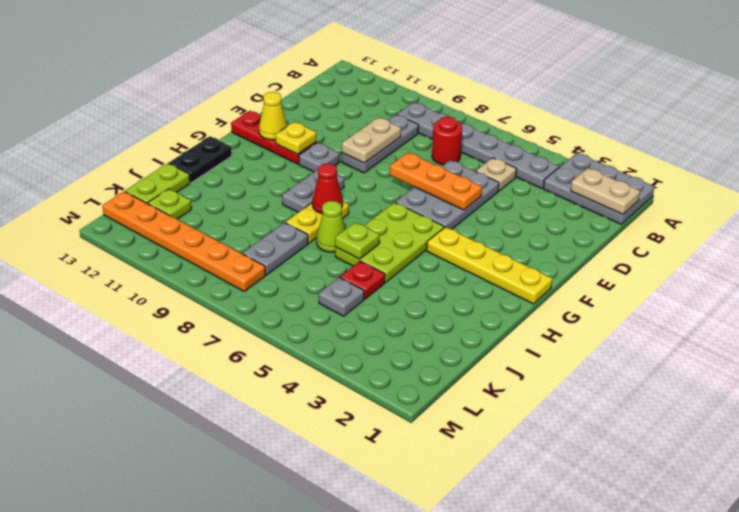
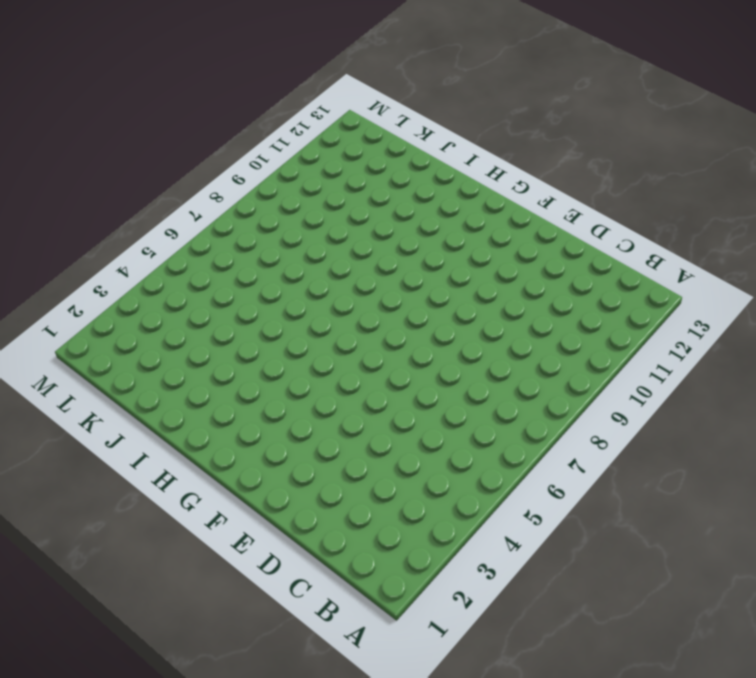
none -> grey 2x3 plate [543,153,654,224]
none -> grey 1x6 plate [397,102,559,188]
none -> tan 1x1 plate [476,158,516,191]

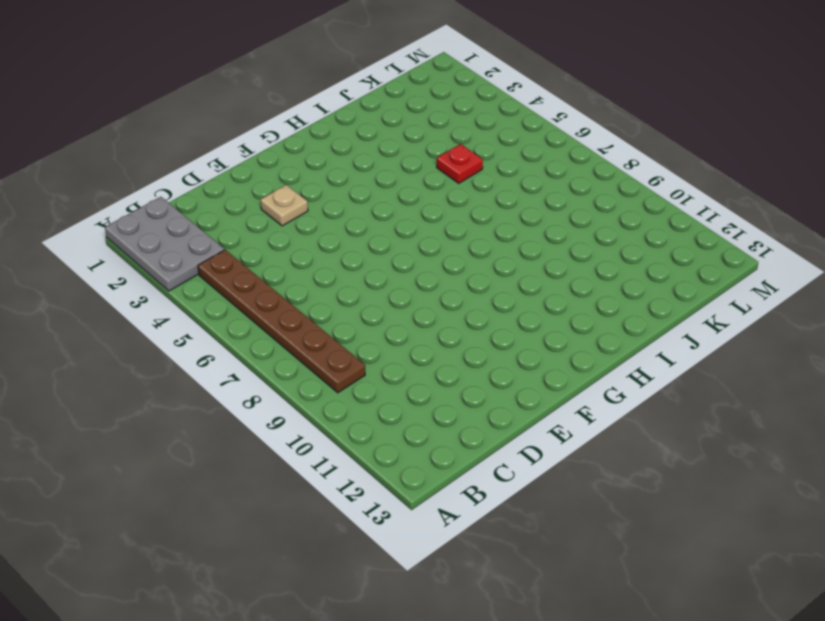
brown 1x6 plate [198,250,365,393] -> grey 1x6 plate [397,102,559,188]
tan 1x1 plate [261,185,308,226] -> tan 1x1 plate moved to [476,158,516,191]
none -> red 1x1 round brick [432,117,462,165]
none -> grey 1x3 plate [342,115,419,173]
none -> grey 2x3 plate [395,160,499,229]

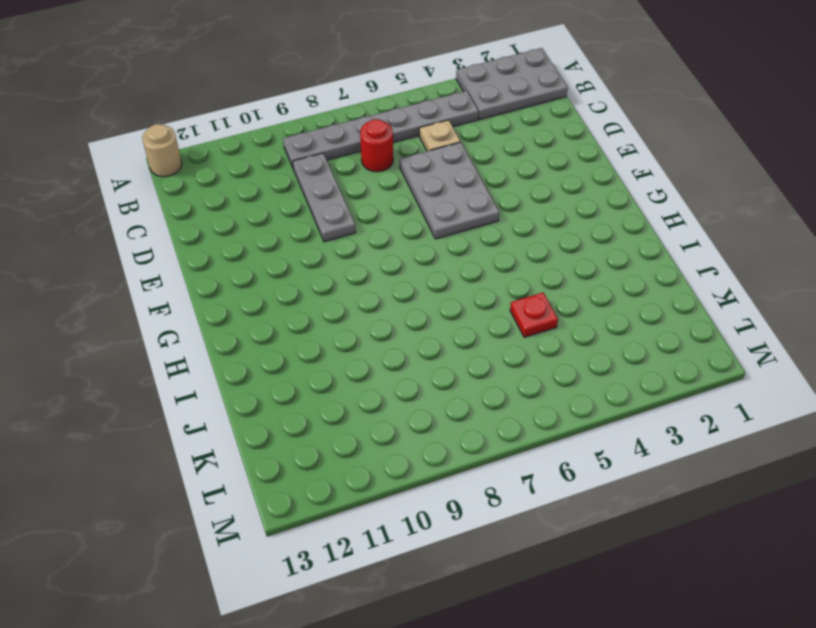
tan 1x1 round brick [142,124,182,177] -> none
none -> grey 1x1 plate [299,143,340,172]
none -> red 1x3 plate [231,111,316,164]
none -> yellow 1x4 plate [427,227,552,304]

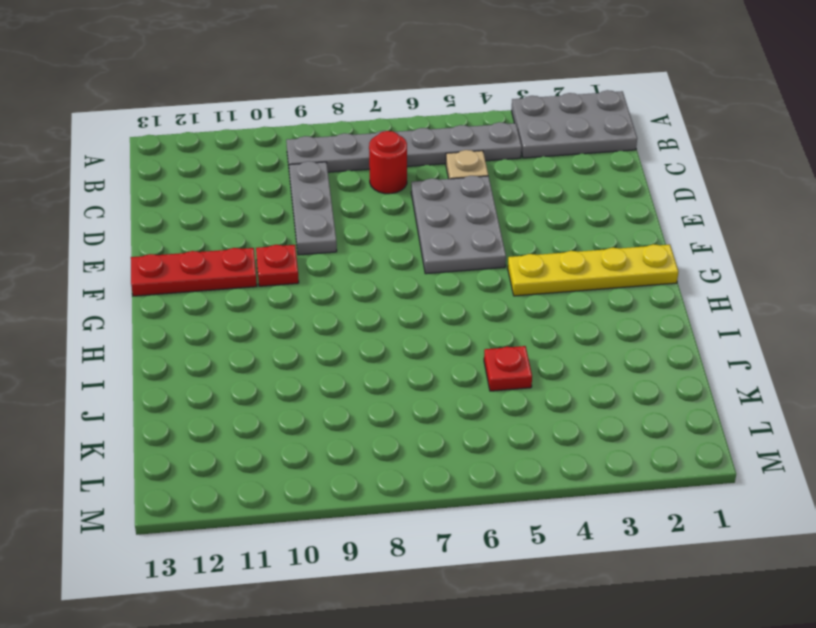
red 1x1 plate [256,245,299,286] -> grey 1x1 plate [299,143,340,172]
none -> lime 2x3 plate [335,202,444,283]
none -> grey 1x2 plate [282,170,344,212]
none -> yellow 1x2 plate [286,202,349,243]

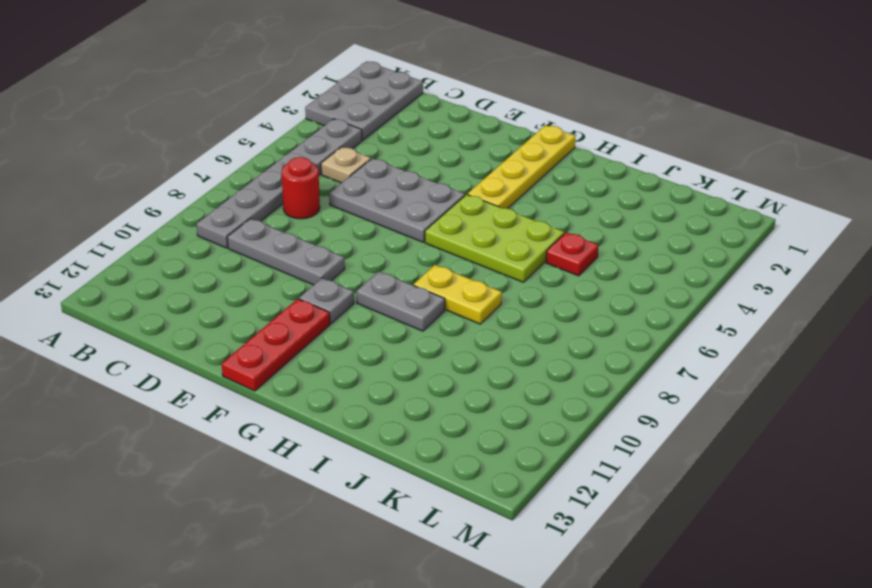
none -> black 1x2 plate [169,136,232,183]
none -> lime 1x1 cone [317,201,345,252]
none -> grey 1x2 plate [243,223,308,275]

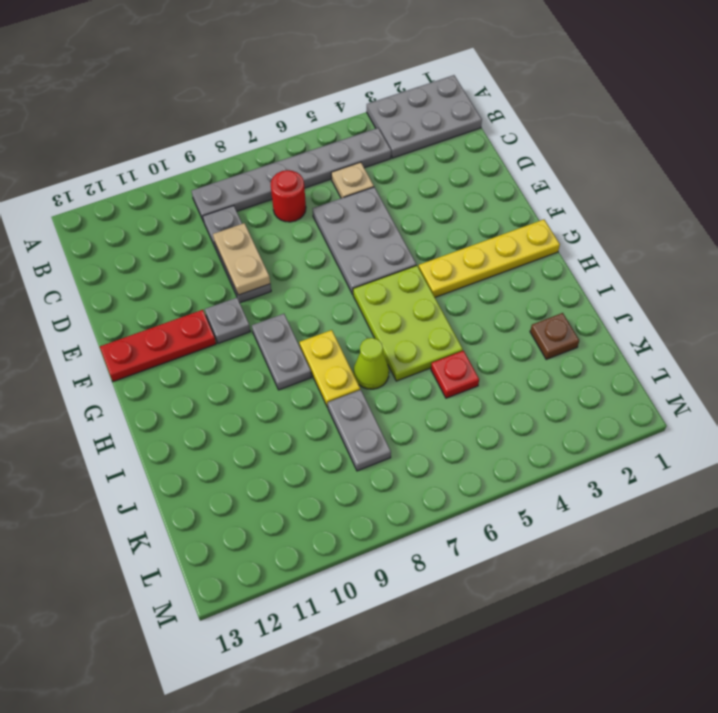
brown 1x1 plate [530,313,579,359] -> none
none -> black 1x2 plate [169,136,232,183]
none -> lime 1x2 plate [125,163,190,204]
none -> grey 1x1 plate [319,277,364,316]

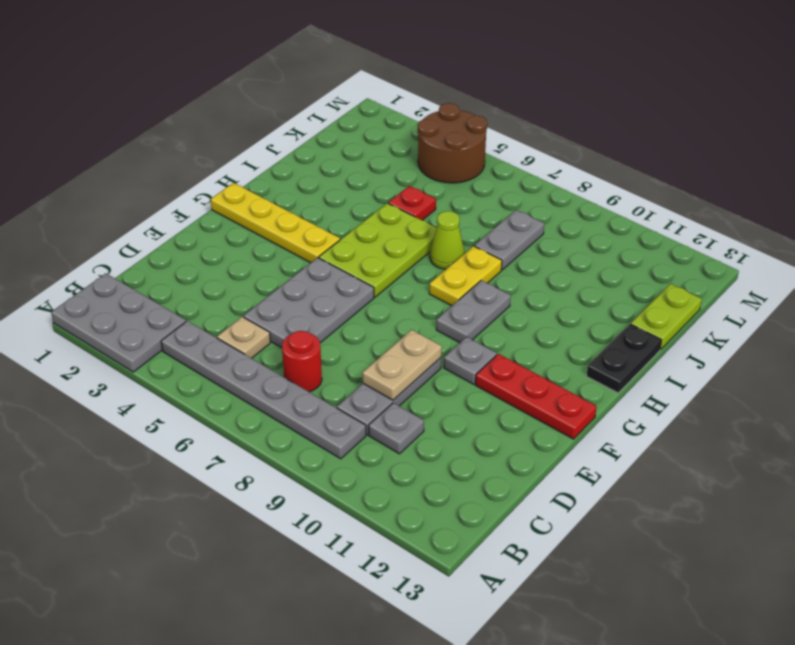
grey 1x1 plate [369,403,424,454] -> grey 1x1 plate moved to [319,277,364,316]
brown 2x2 round brick [418,103,487,183] -> none
none -> lime 1x1 plate [148,189,191,219]
none -> orange 1x6 plate [102,191,265,291]
none -> tan 1x2 plate [571,168,640,214]

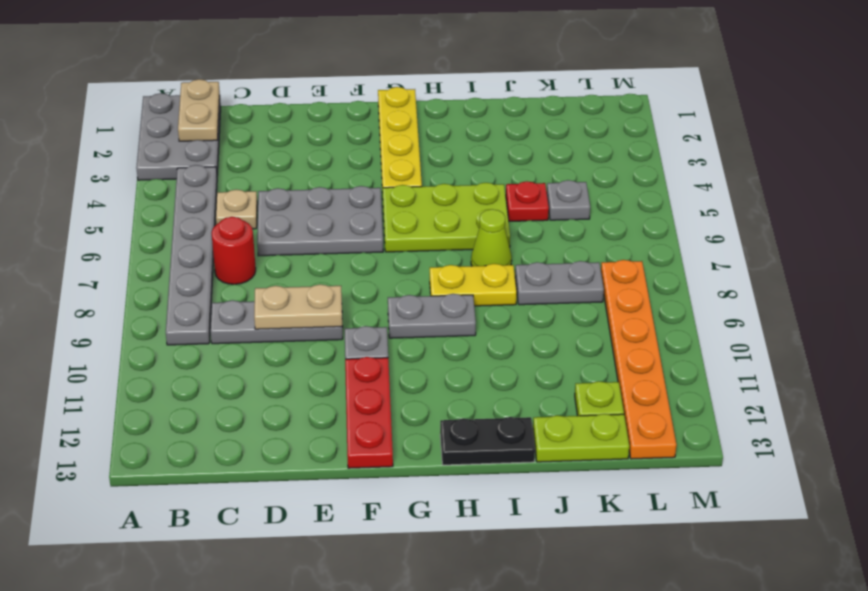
none -> orange 1x3 plate [390,153,482,210]
none -> yellow 1x1 plate [276,122,316,154]
none -> yellow 1x1 cone [259,92,287,140]

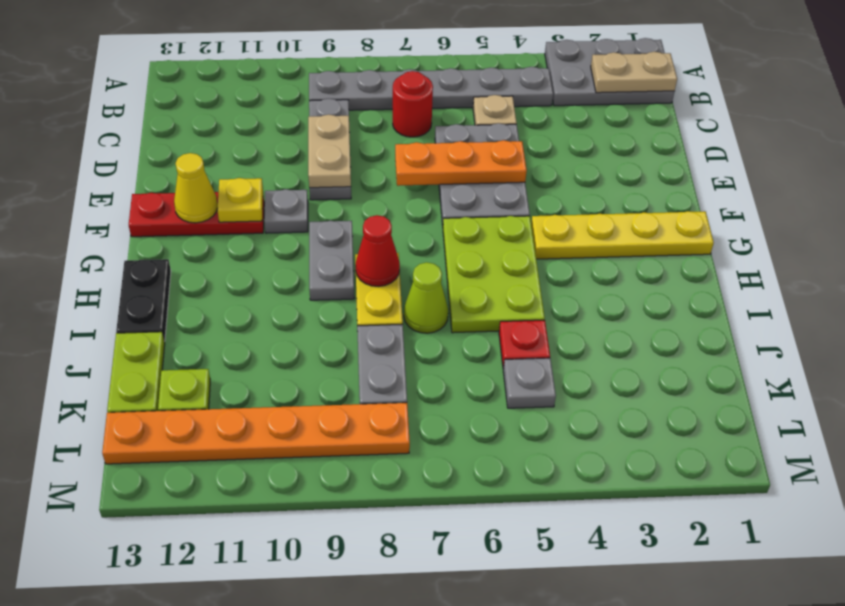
none -> lime 1x1 plate [335,222,379,259]

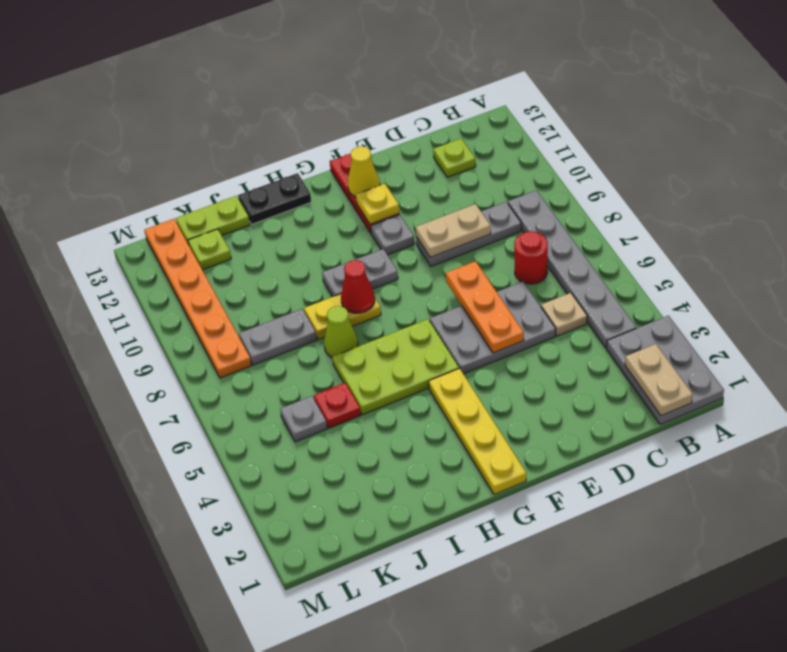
lime 1x1 plate [433,139,476,177] -> lime 1x1 plate moved to [335,222,379,259]

